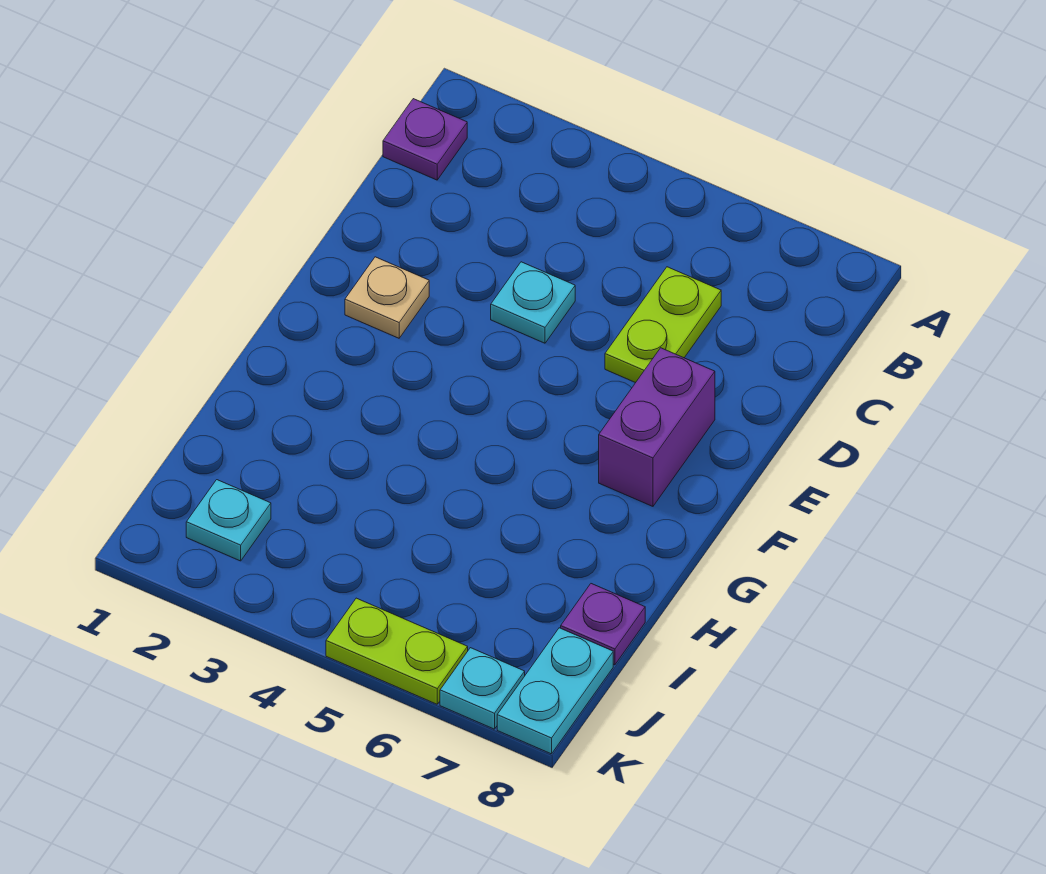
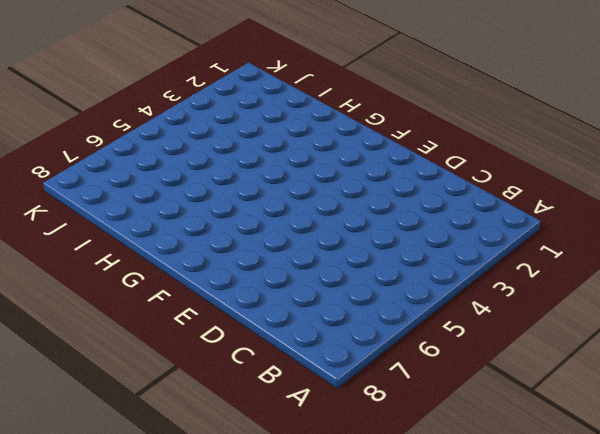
none -> purple 1x1 plate [383,99,467,180]
none -> lime 1x2 plate [605,267,721,383]

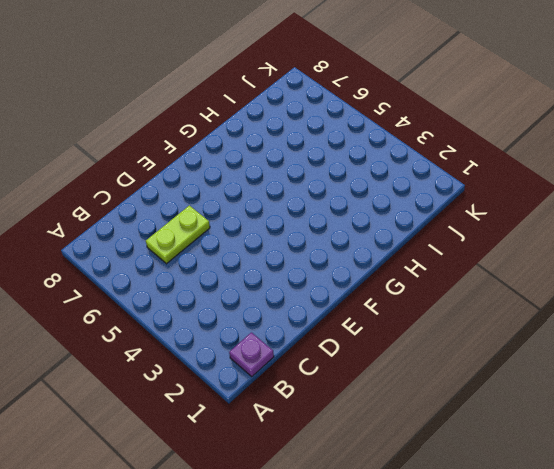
none -> cyan 1x1 plate [491,262,575,343]
none -> tan 1x1 plate [345,257,429,338]

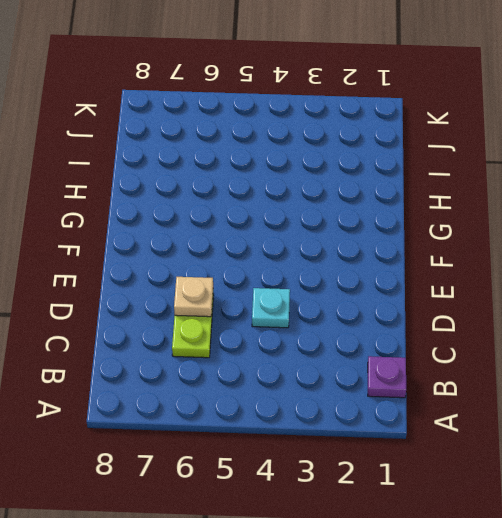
tan 1x1 plate [174,277,213,317] -> tan 1x1 plate moved to [345,257,429,338]
none -> purple 1x2 brick [599,348,715,506]
none -> purple 1x1 plate [561,584,645,665]

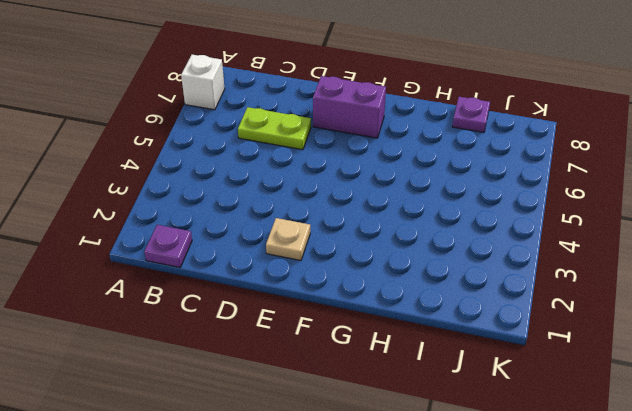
white 1x1 brick [181,55,225,110] -> none
none -> cyan 1x1 plate [491,262,575,343]
none -> cyan 1x1 plate [186,480,271,561]

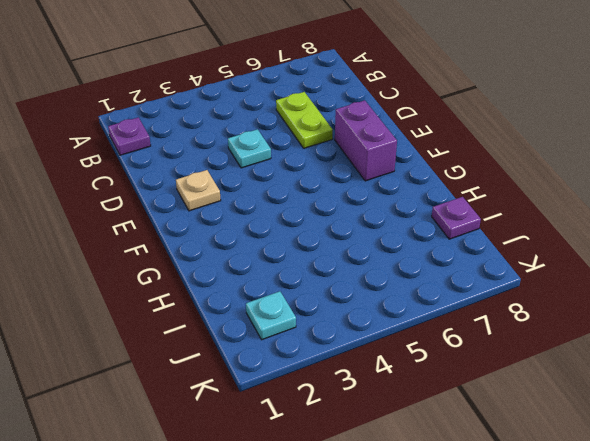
none -> cyan 1x2 plate [497,628,613,754]
none -> lime 1x2 plate [326,598,468,704]

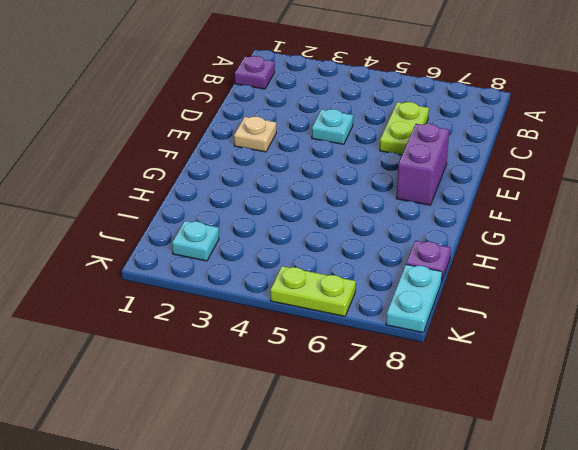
none -> cyan 1x1 plate [440,648,525,729]

